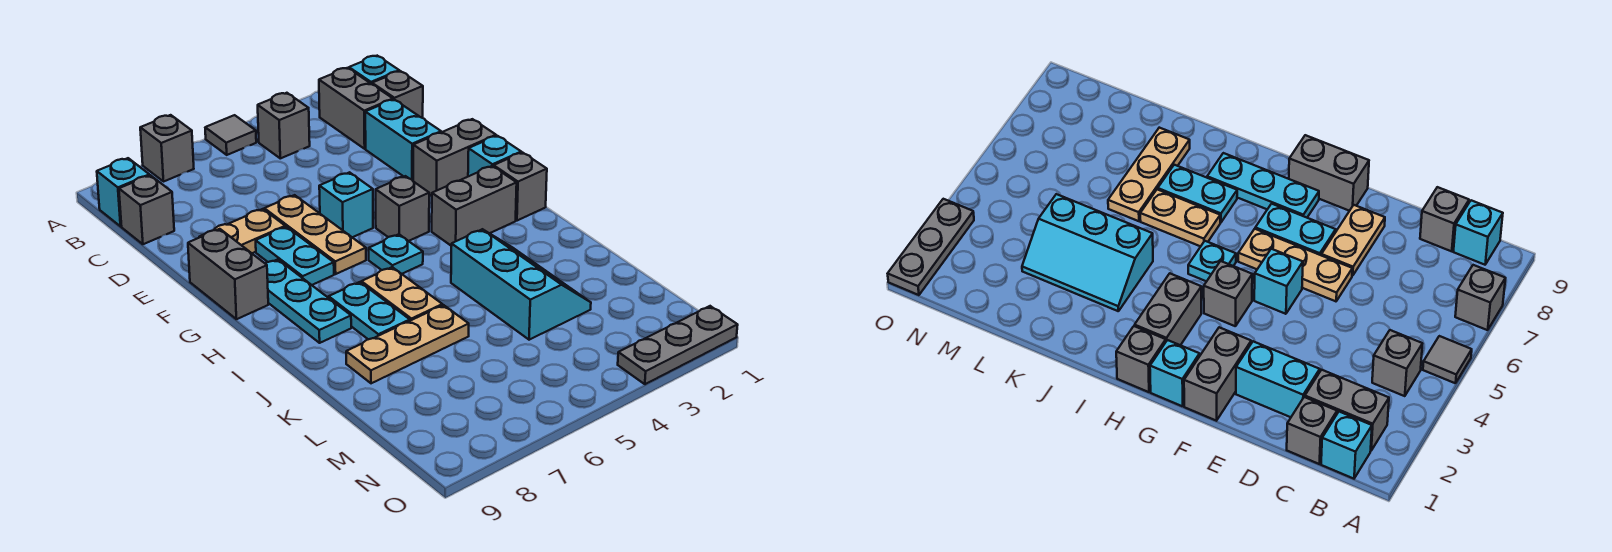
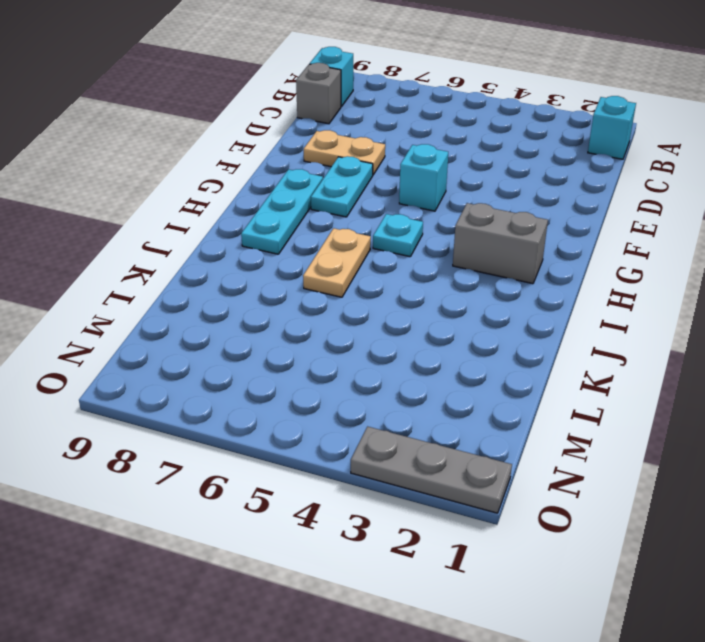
none -> grey 1x1 tile [205,115,256,155]
none -> grey 1x1 brick [140,115,194,181]
none -> grey 1x2 brick [319,68,393,149]

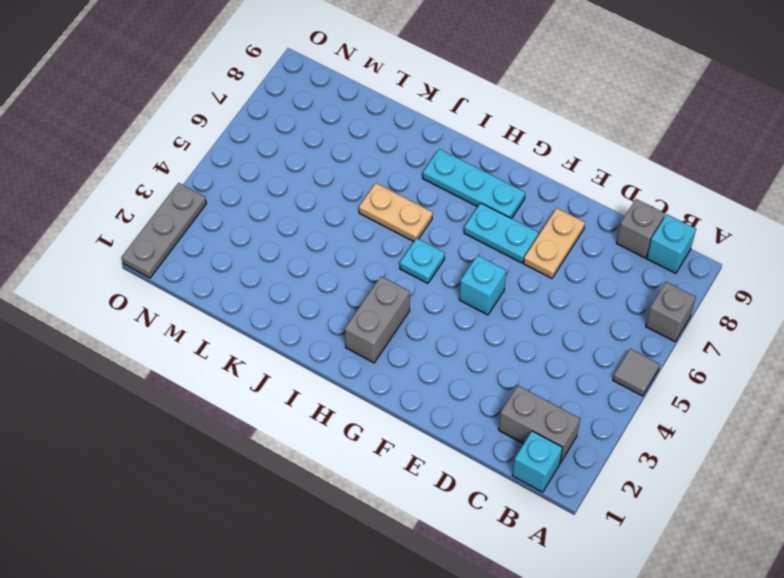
none -> grey 1x1 brick [258,93,310,158]
none -> grey 1x1 brick [372,71,423,118]
none -> cyan 1x2 brick [365,100,441,180]

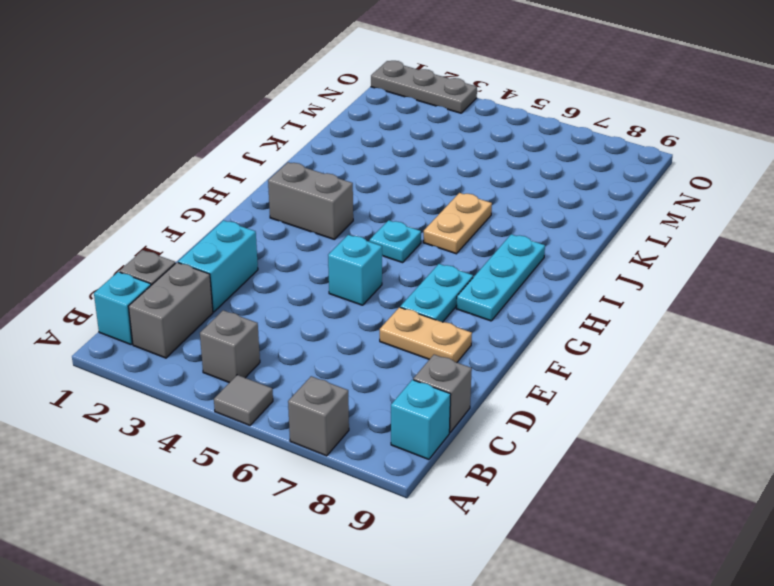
none -> tan 1x3 plate [264,195,366,274]
none -> grey 1x2 brick [413,119,496,196]
none -> grey 1x2 brick [188,229,268,319]

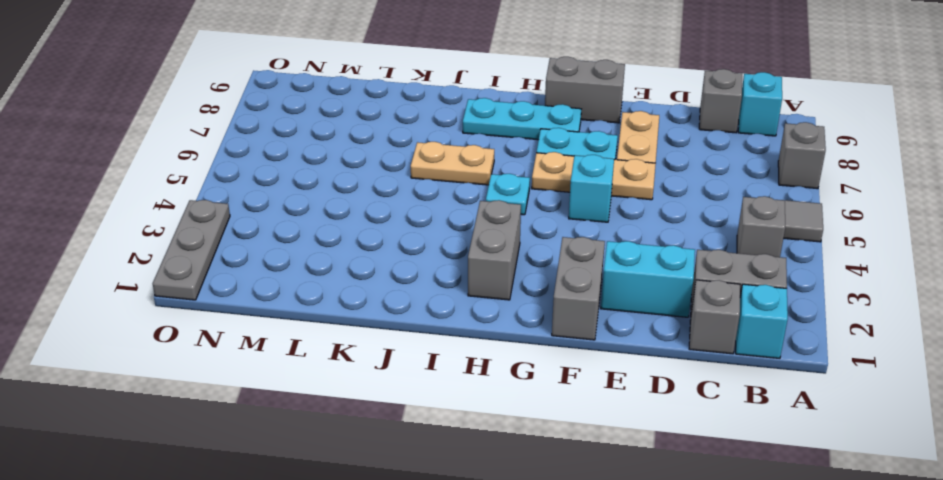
none -> cyan 1x1 brick [468,136,521,176]
none -> grey 1x1 brick [376,176,429,241]
none -> grey 1x1 brick [494,152,547,221]

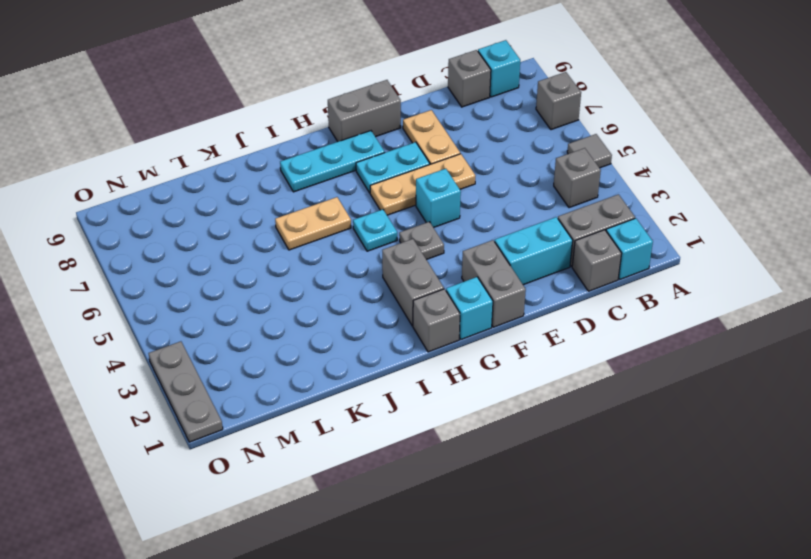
grey 1x1 plate [399,222,444,260] -> grey 1x1 brick [376,176,429,241]
none -> cyan 1x2 plate [329,282,410,339]
none -> cyan 2x3 slope [451,229,591,340]
none -> tan 1x3 plate [346,305,469,383]

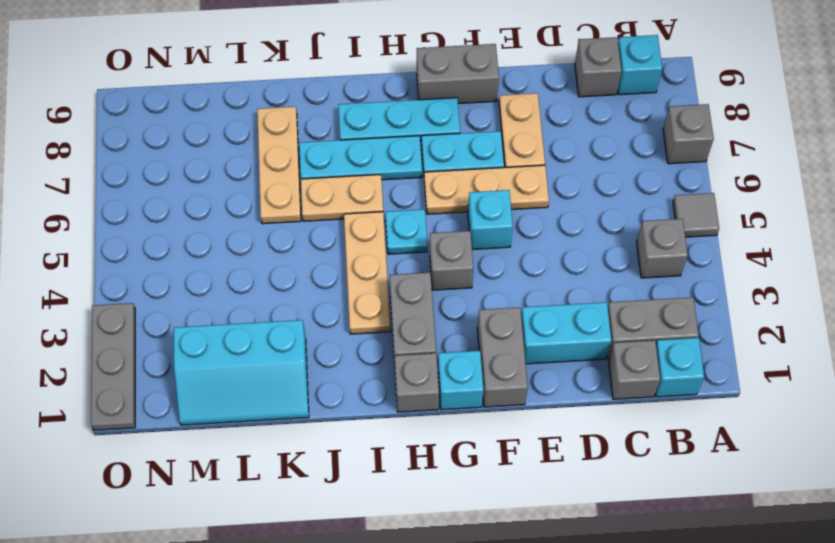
cyan 1x3 plate [299,136,422,180] -> cyan 1x2 plate [329,282,410,339]
tan 1x3 plate [344,212,391,334] -> none
cyan 2x3 slope [174,320,309,425] -> cyan 2x3 slope moved to [451,229,591,340]

